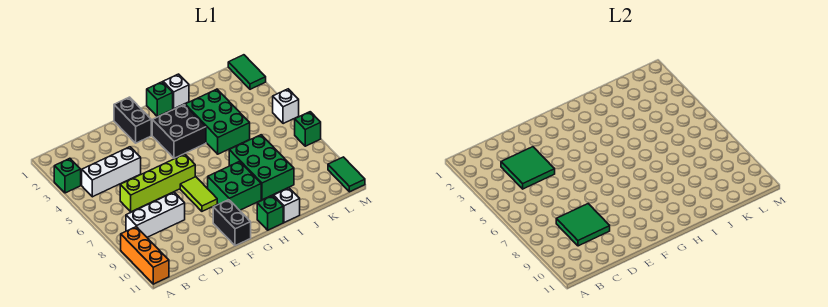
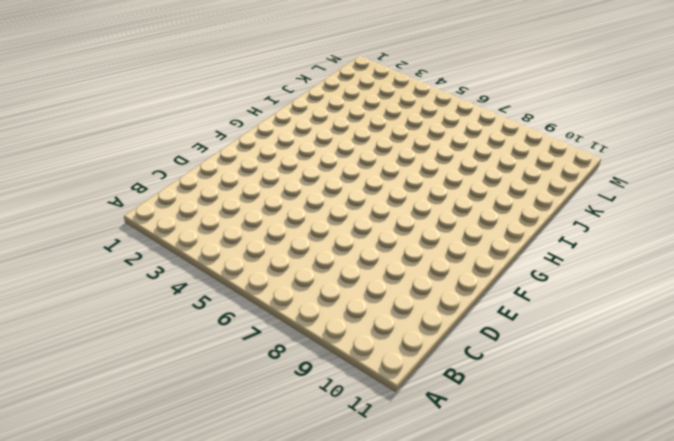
none -> green 1x1 brick [54,158,81,193]
none -> orange 1x3 brick [121,227,169,284]
none -> white 1x3 brick [82,147,141,197]

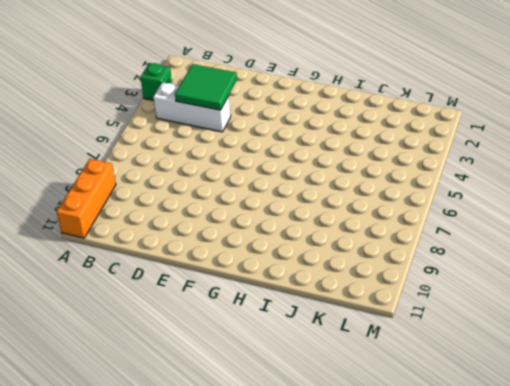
none -> white 1x3 brick [126,192,185,237]
none -> lime 1x4 brick [120,154,195,212]
none -> black 1x2 brick [114,97,151,143]

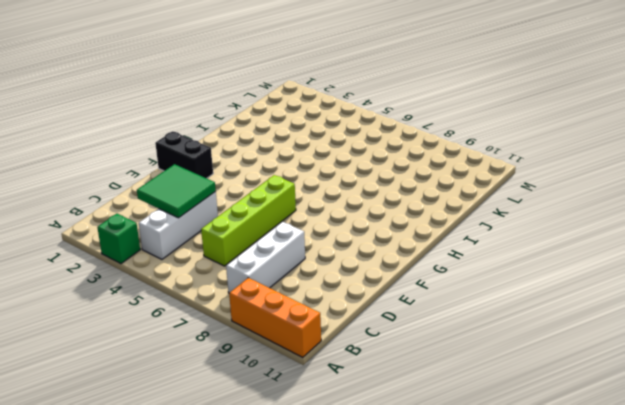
none -> lime 1x2 tile [180,177,217,211]
none -> black 1x2 brick [213,200,251,246]
none -> black 2x2 brick [152,105,206,158]

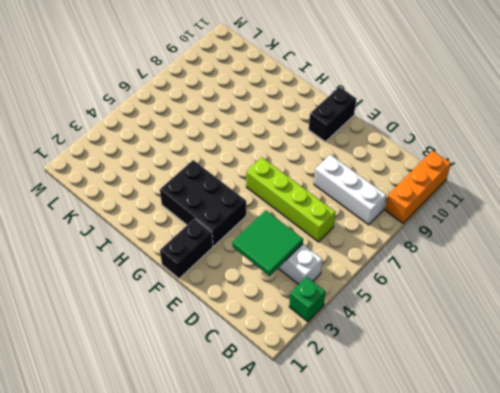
black 2x3 brick [160,160,246,246] -> black 2x2 brick [152,105,206,158]
none -> lime 1x2 tile [180,177,217,211]
none -> green 2x2 brick [208,162,261,210]
none -> green 1x1 brick [147,82,173,116]

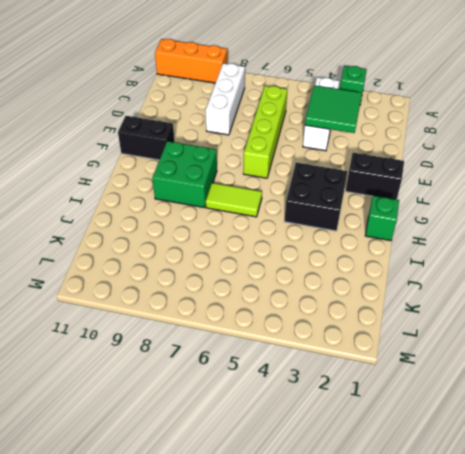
lime 1x2 tile [206,183,262,217] -> lime 1x2 tile moved to [180,177,217,211]
none -> green 1x1 brick [257,196,283,230]
none -> white 1x1 brick [163,74,189,109]
none -> green 2x3 brick [185,89,250,154]

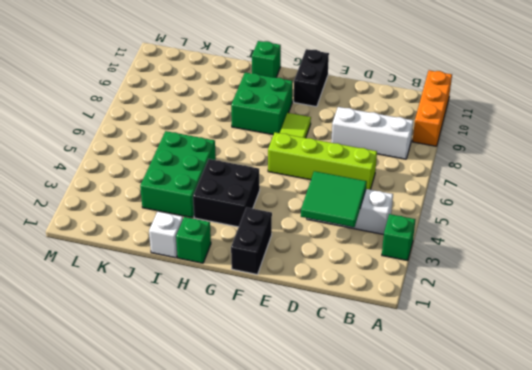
none -> green 2x3 brick [229,135,294,200]
none -> white 1x1 brick [274,188,300,223]
none -> green 1x2 tile [228,55,266,89]

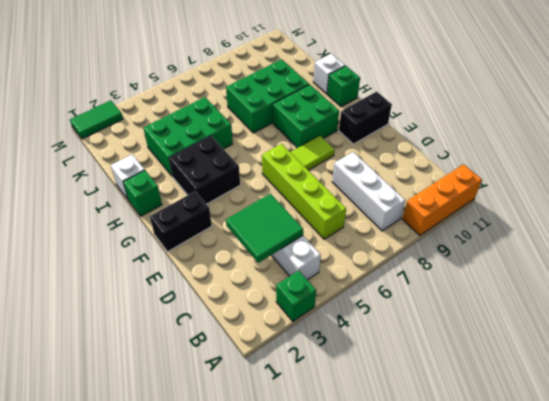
none -> white 1x1 brick [273,89,299,124]
none -> green 1x1 brick [295,112,321,146]
none -> green 1x2 tile [328,157,365,192]

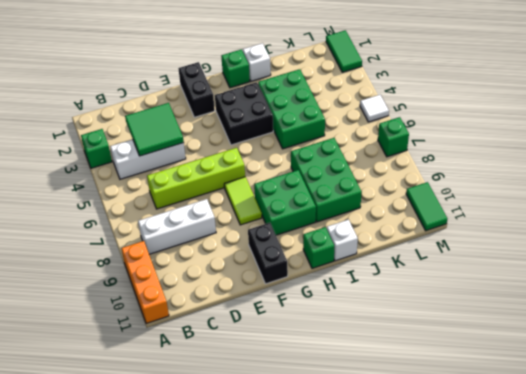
white 1x1 tile [360,95,389,122] -> white 1x1 brick [273,89,299,124]
none -> green 2x2 tile [556,204,610,246]

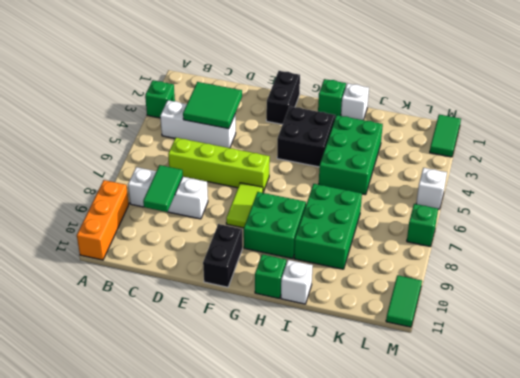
green 1x2 tile [143,165,183,212] -> green 2x2 tile [556,204,610,246]

